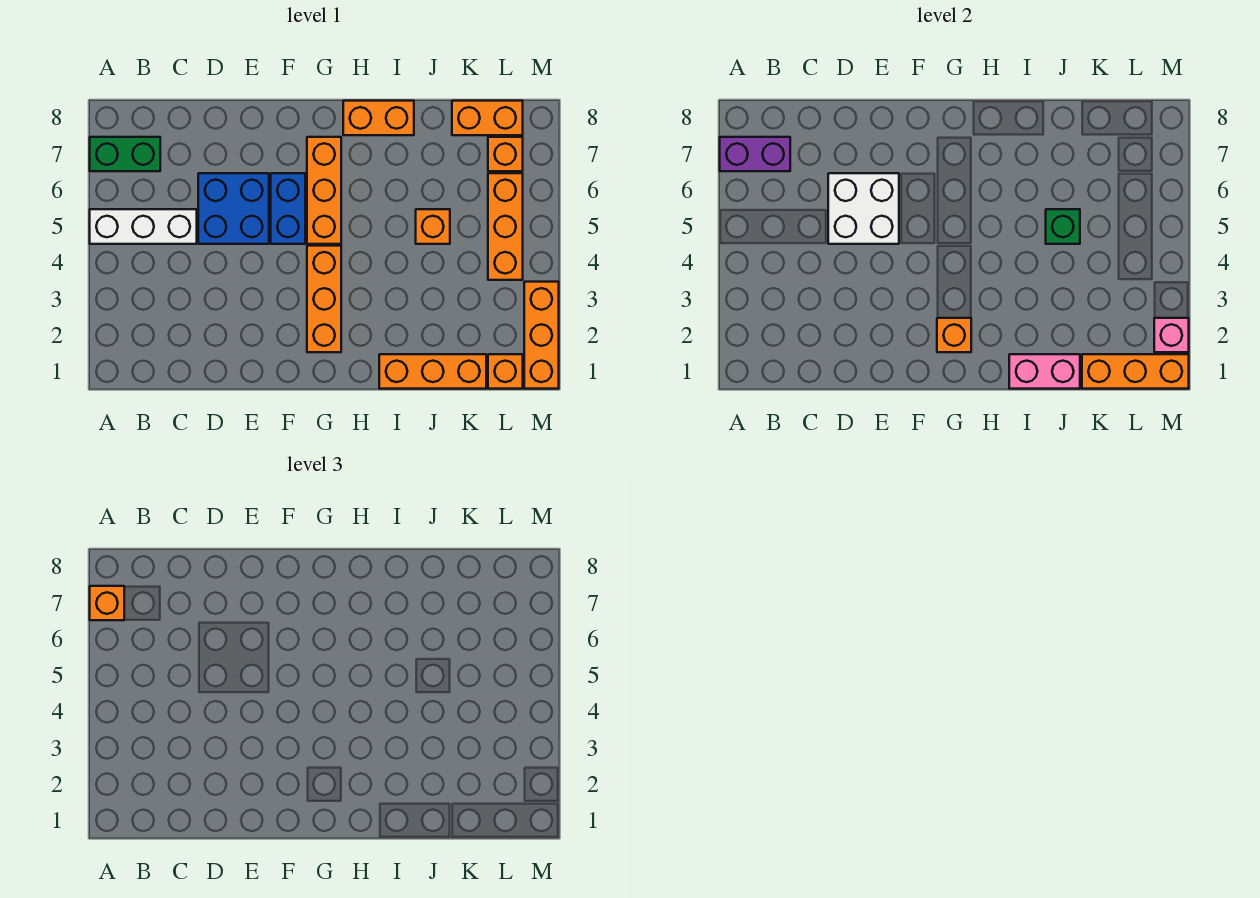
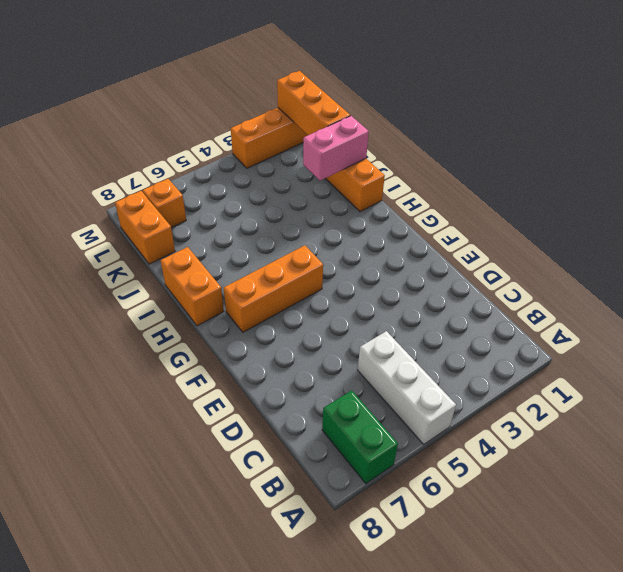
pink 1x2 brick [303,116,369,181] -> pink 1x2 brick turned to [1009,354,1080,389]
none -> blue 2x2 brick [198,173,269,244]
none -> blue 1x2 brick [271,173,305,244]
none -> orange 1x3 brick [307,246,341,352]

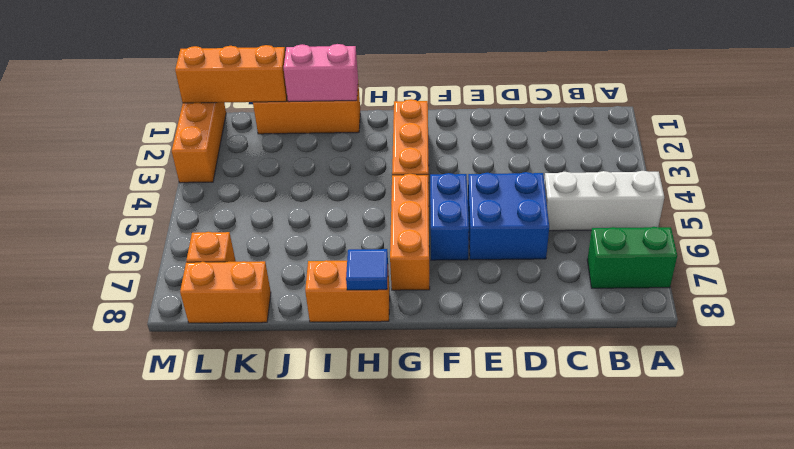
blue 1x1 tile [346,249,388,290] -> none
none -> orange 1x1 brick [416,209,450,244]
none -> orange 1x1 brick [488,354,523,389]
none -> orange 1x3 brick [488,173,523,280]

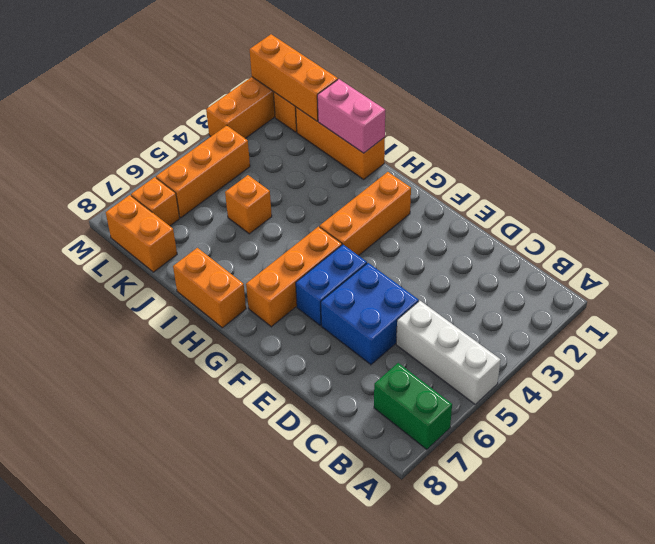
none -> purple 1x2 brick [720,137,790,171]
none -> white 2x2 brick [828,173,899,244]
none -> orange 1x1 brick [937,318,971,352]

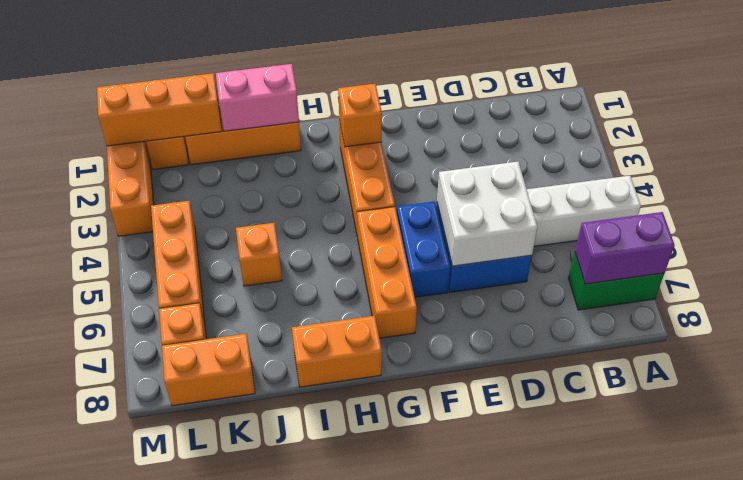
none -> green 1x1 brick [1046,209,1080,244]
none -> pink 1x1 brick [1154,318,1189,352]
none -> orange 1x1 brick [90,586,124,620]

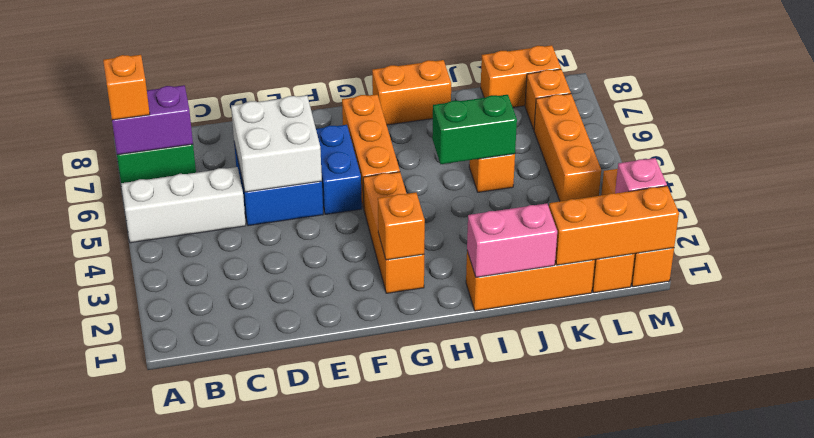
green 1x2 brick [432,95,517,164] -> green 1x1 brick [1046,209,1080,244]

